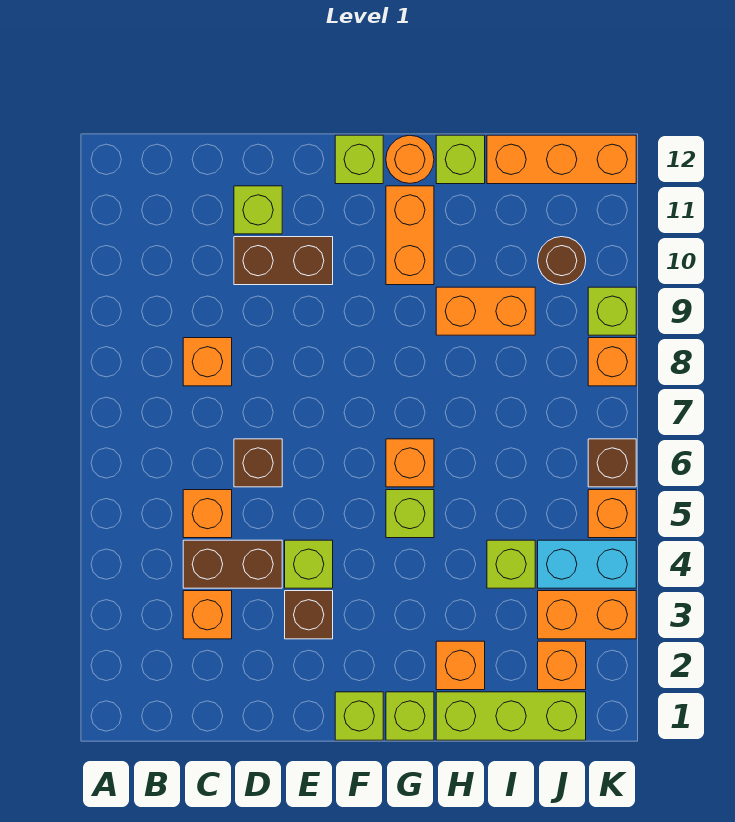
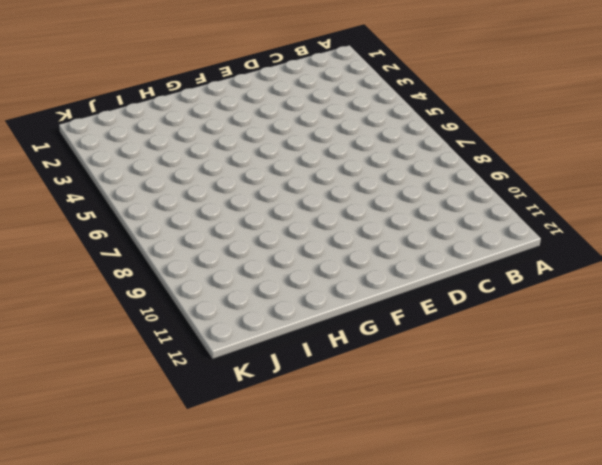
none -> orange 1x1 brick [183,591,232,639]
none -> brown 1x2 brick [183,540,282,588]
none -> orange 1x1 brick [183,490,232,538]
none -> orange 1x1 brick [183,338,232,386]

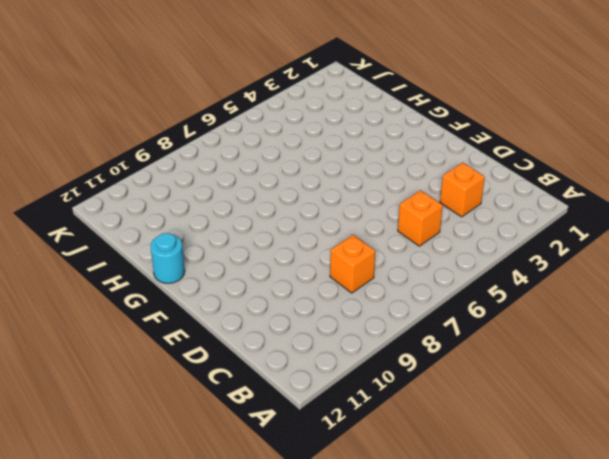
cyan 1x1 round brick [151,233,185,283] -> orange 1x1 round brick [386,135,434,183]
none -> brown 1x2 brick [183,540,282,588]
none -> brown 1x1 brick [234,439,282,487]
none -> brown 1x2 brick [234,237,333,285]
none -> lime 1x1 brick [234,186,282,234]

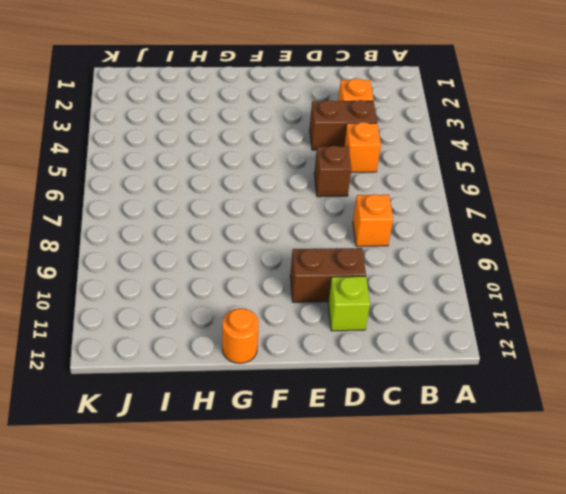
none -> brown 1x1 brick [285,591,333,639]
none -> lime 1x1 brick [285,540,333,588]
none -> lime 1x1 brick [335,692,383,740]
none -> lime 1x1 brick [335,135,383,184]

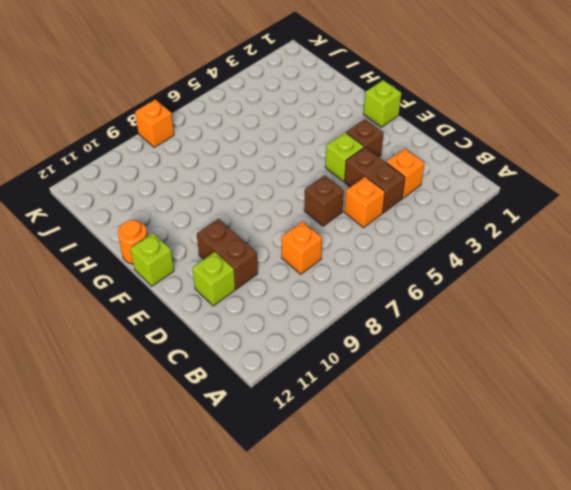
none -> lime 1x1 brick [386,692,434,740]
none -> lime 1x1 brick [386,490,434,538]
none -> orange 1x1 brick [386,439,434,487]
none -> orange 1x2 brick [386,186,434,285]

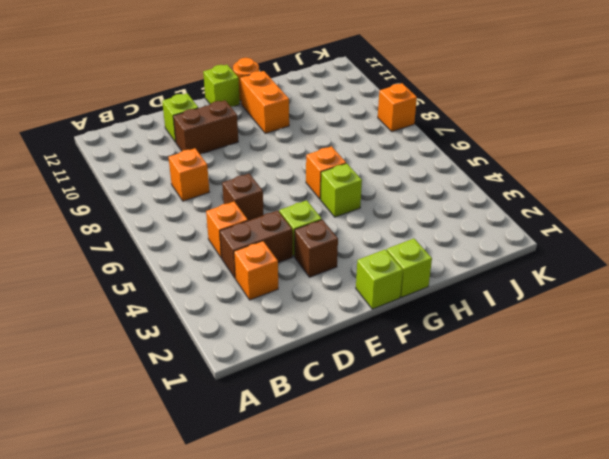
none -> lime 1x3 brick [436,692,586,740]
none -> orange 1x1 brick [436,641,485,690]
none -> orange 1x2 brick [436,287,535,335]
none -> lime 1x1 brick [436,135,485,184]

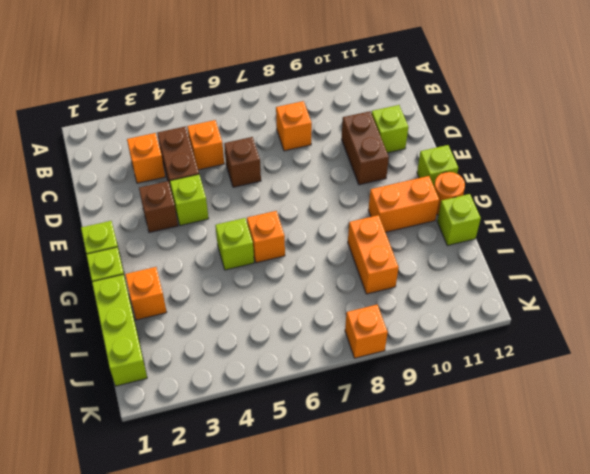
none -> lime 1x1 brick [487,540,535,588]
none -> orange 1x3 brick [487,135,636,184]
none -> orange 1x1 brick [538,641,586,690]
none -> orange 1x2 brick [538,591,636,639]

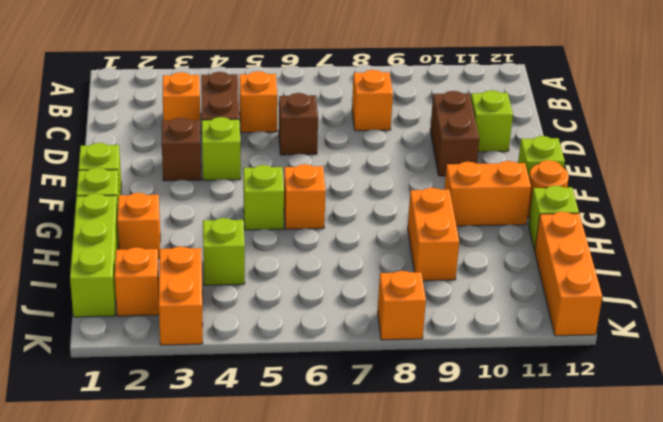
none -> cyan 1x2 brick [538,540,636,588]
none -> brown 1x1 round brick [538,237,586,285]
none -> orange 1x1 brick [588,490,636,538]
none -> brown 1x1 brick [588,439,636,487]

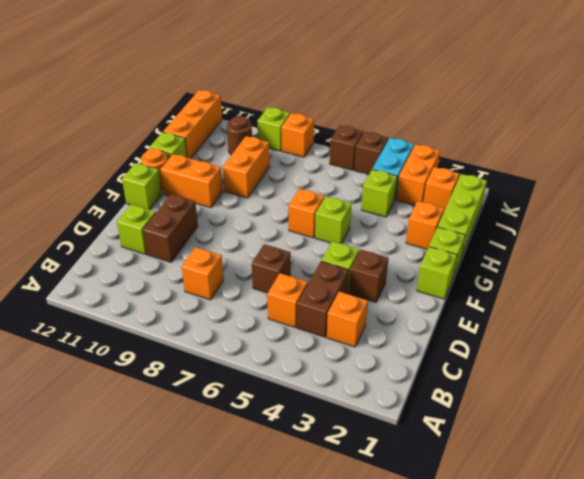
brown 1x1 brick [354,132,388,174] -> orange 1x1 brick [588,490,636,538]

